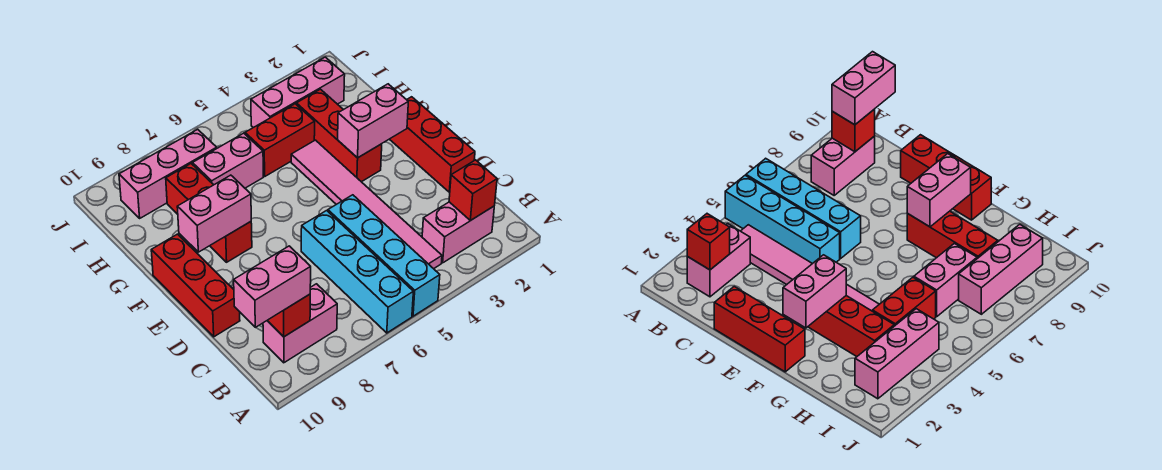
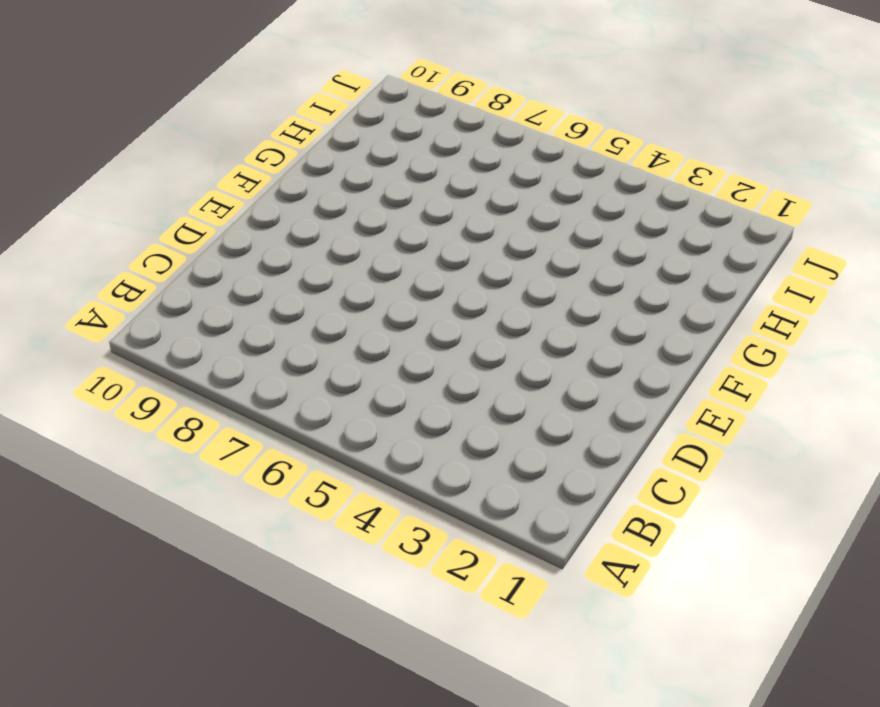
none -> cyan 1x4 brick [328,195,440,316]
none -> cyan 1x4 brick [301,211,413,333]
none -> pink 1x2 brick [422,202,494,263]

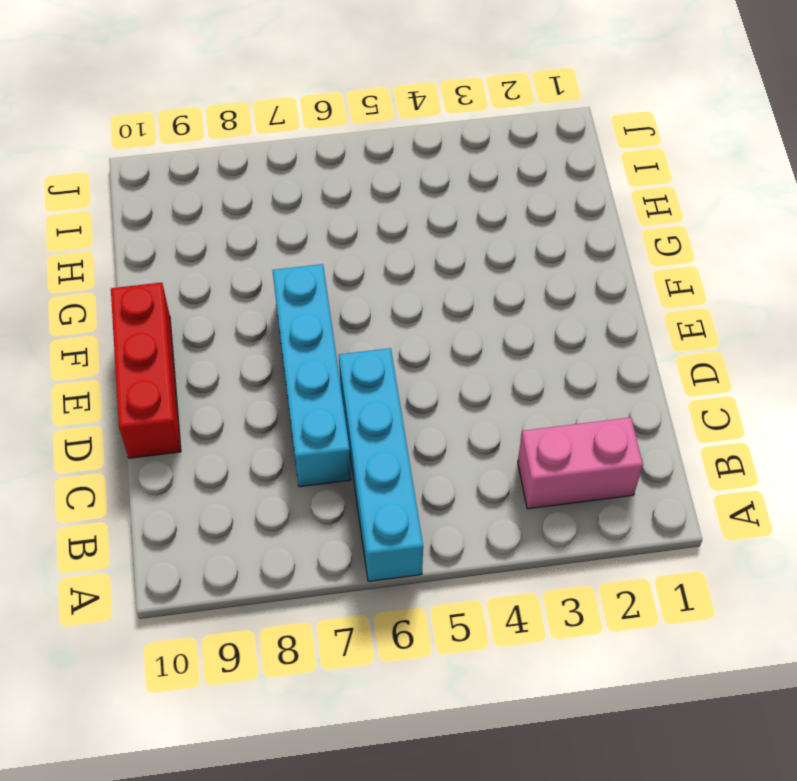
cyan 1x4 brick [272,264,351,487] -> cyan 1x4 brick moved to [328,195,440,316]
none -> pink 1x6 tile [291,140,442,269]
none -> pink 1x2 brick [263,284,337,363]
none -> red 1x3 brick [390,97,475,192]

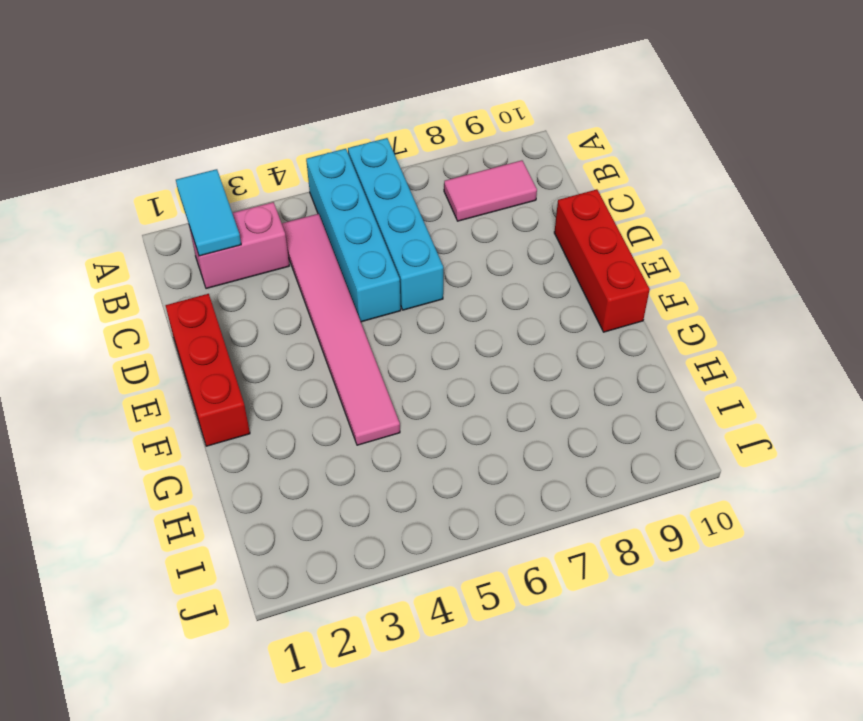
cyan 1x2 tile [176,169,241,256] -> red 1x1 brick [449,160,497,221]
pink 1x2 tile [444,160,537,221] -> pink 1x2 brick [263,284,337,363]
none -> red 1x3 brick [296,89,382,182]
none -> red 1x3 brick [166,164,252,262]
none -> red 1x2 brick [245,104,315,176]

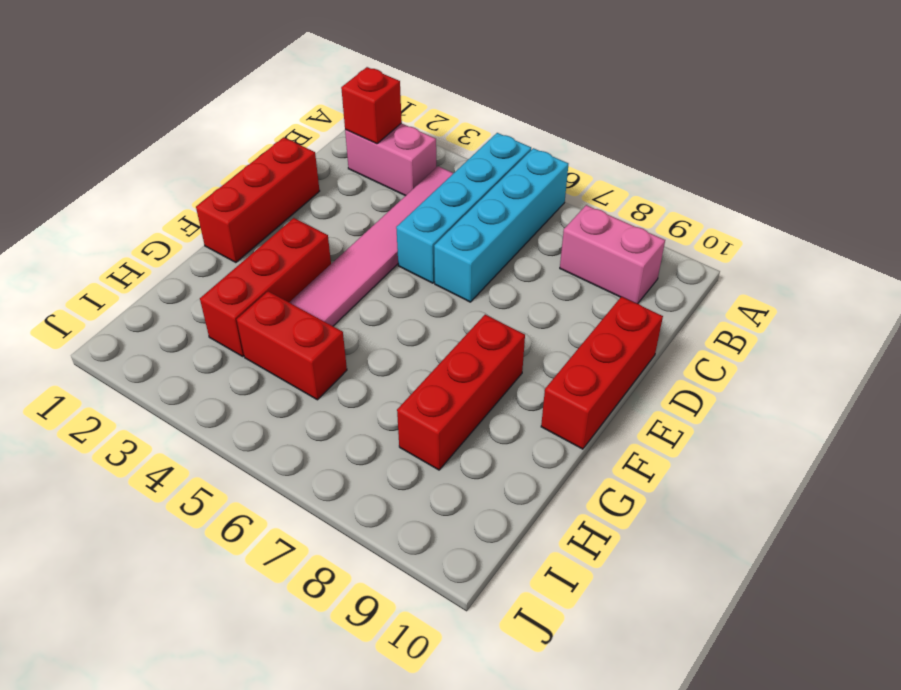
none -> pink 1x2 brick [193,133,263,188]
none -> pink 1x3 brick [251,57,345,128]
none -> pink 1x3 brick [119,129,217,218]

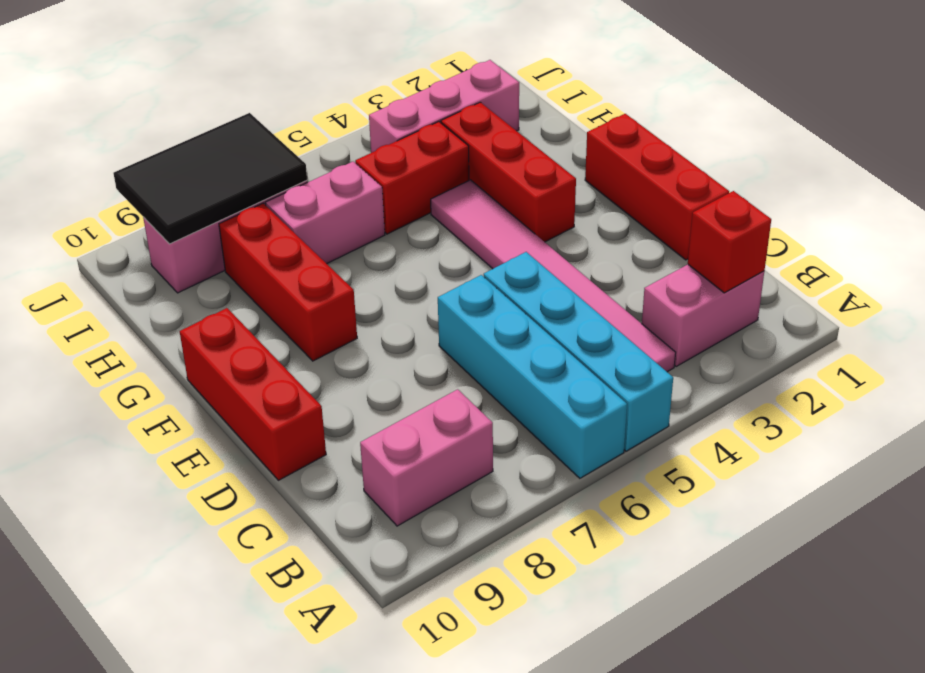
black 2x3 tile [113,113,307,244] -> none
none -> red 1x1 brick [267,294,310,337]
none -> pink 1x2 brick [338,84,408,158]
none -> pink 1x2 brick [177,175,251,252]

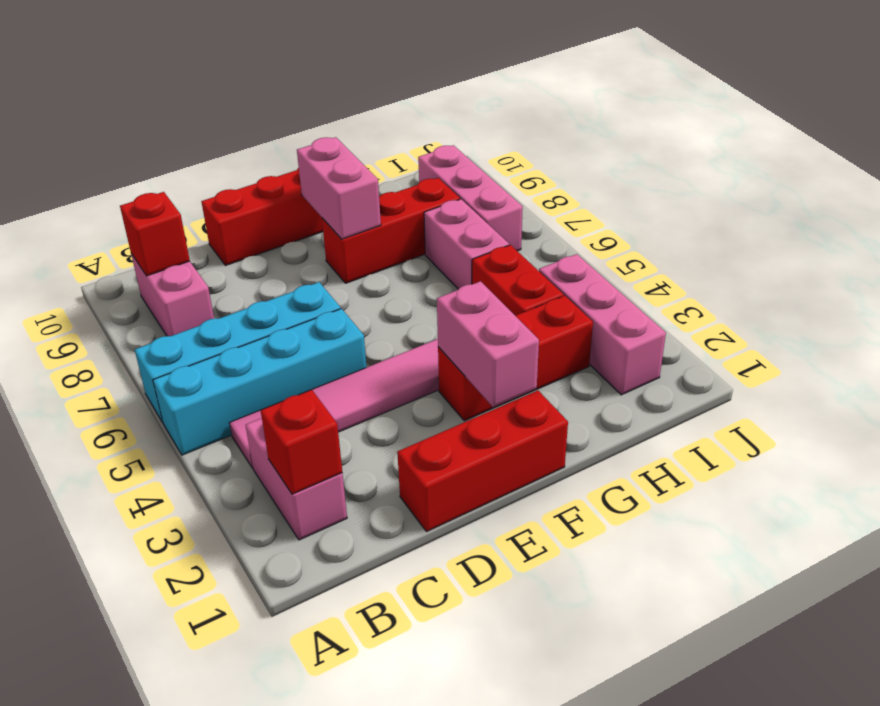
none -> pink 1x2 brick [234,246,311,327]

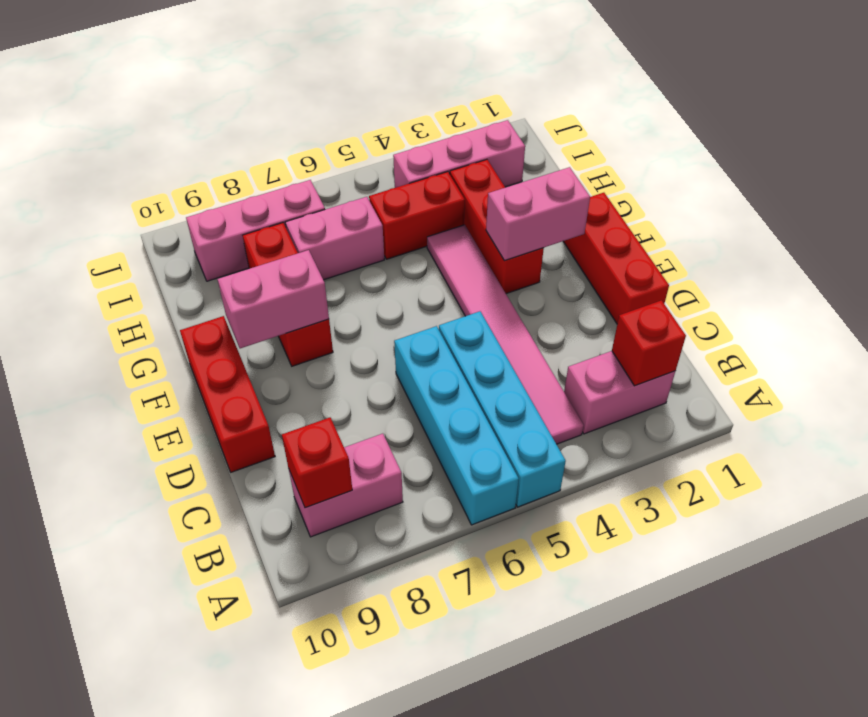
none -> pink 1x2 brick [234,246,311,327]

